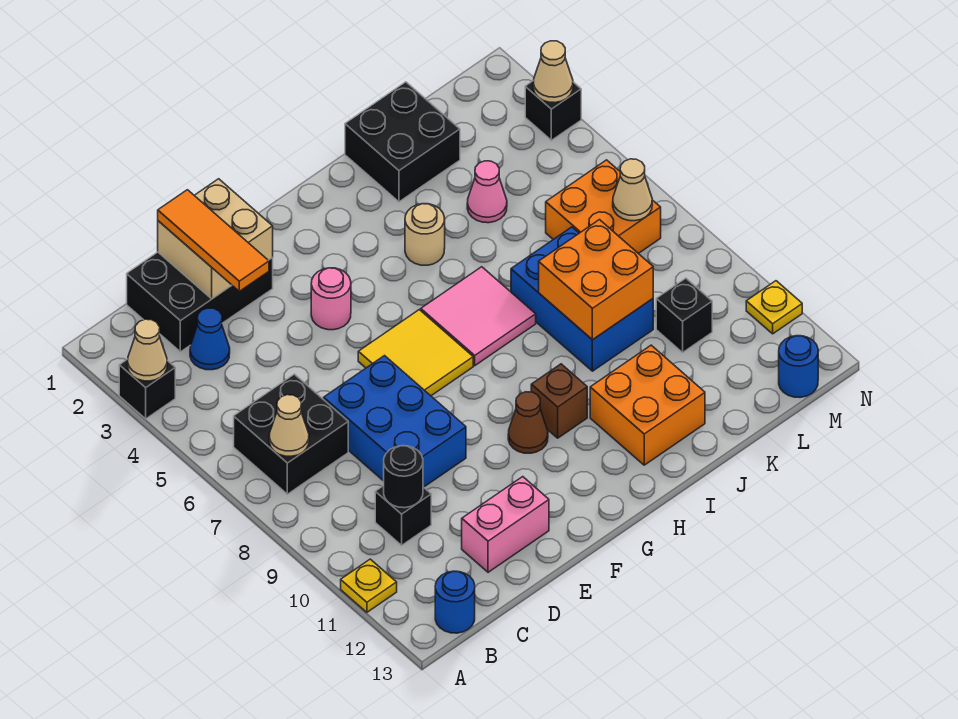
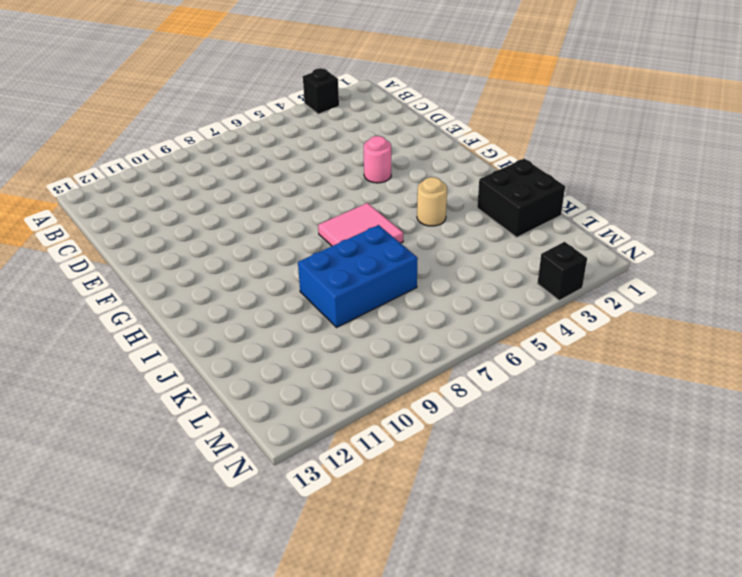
none -> yellow 1x1 plate [341,559,397,612]
none -> black 2x2 brick [234,374,348,494]
none -> blue 1x1 round brick [435,571,475,633]
none -> black 2x3 brick [127,252,273,352]

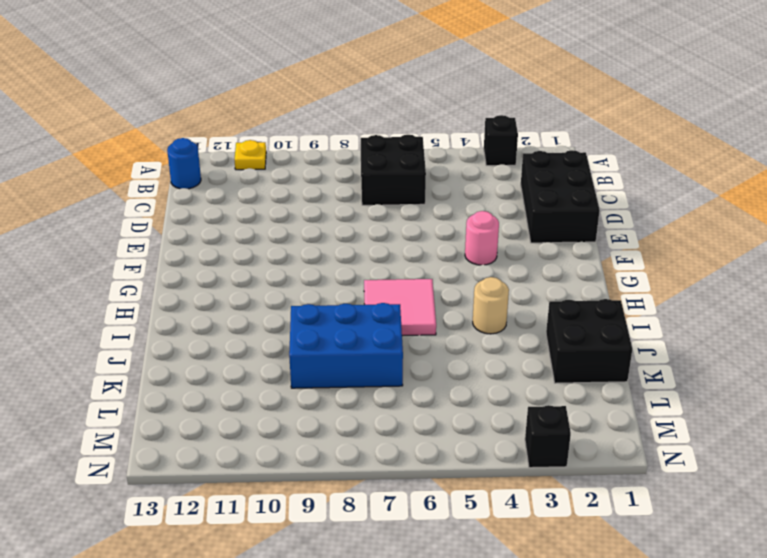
none -> blue 1x1 cone [190,308,230,370]
none -> black 1x1 brick [375,486,431,545]
none -> blue 2x3 brick [324,356,466,487]
none -> pink 1x2 brick [462,477,549,572]

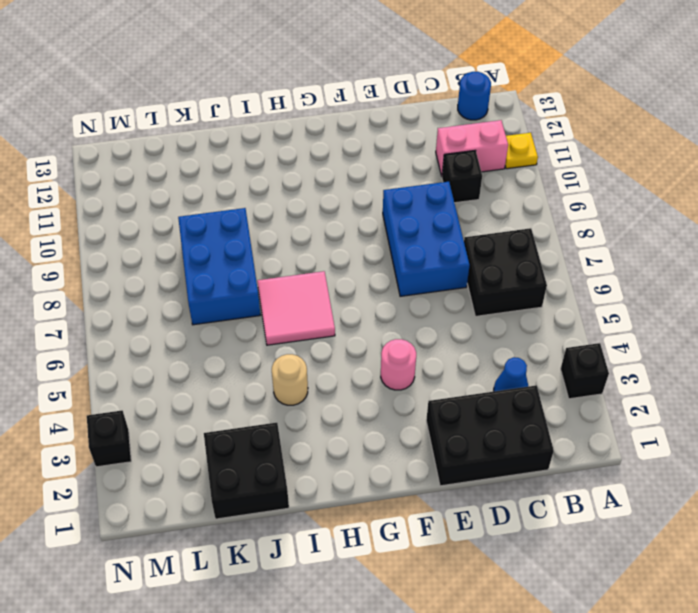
pink 1x2 brick [436,120,508,176] -> pink 1x2 brick moved to [462,477,549,572]
none -> yellow 2x2 tile [358,310,473,396]
none -> brown 1x1 cone [508,392,548,453]
none -> brown 1x1 brick [531,364,587,438]
none -> orange 2x2 brick [590,345,705,465]

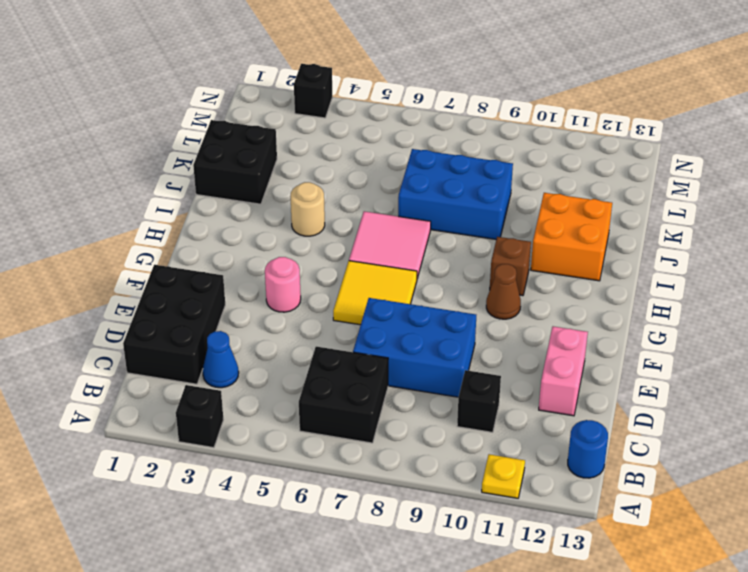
none -> pink 1x1 cone [467,161,507,223]
none -> orange 2x2 brick [546,160,661,254]
none -> black 1x1 brick [656,278,712,352]
none -> blue 1x1 round brick [779,336,818,397]

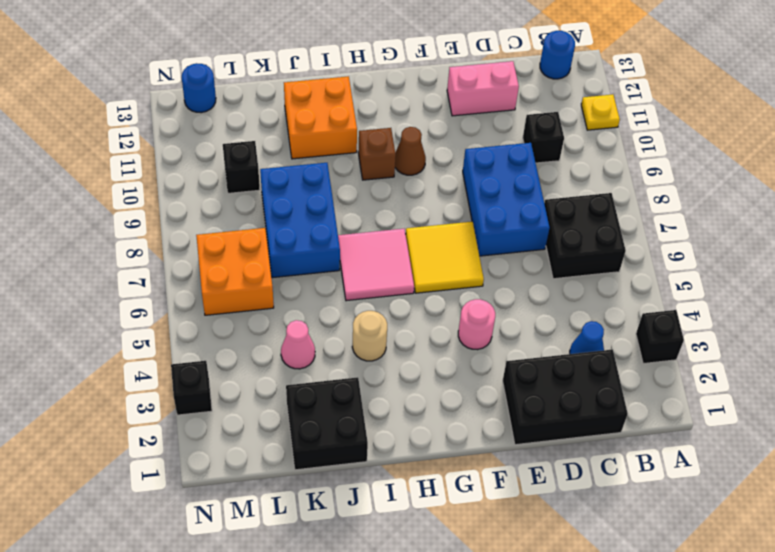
none -> yellow 1x1 plate [746,281,802,334]
none -> tan 1x1 cone [128,319,167,381]
none -> tan 1x1 cone [269,395,309,456]
none -> black 1x1 round brick [384,446,423,508]

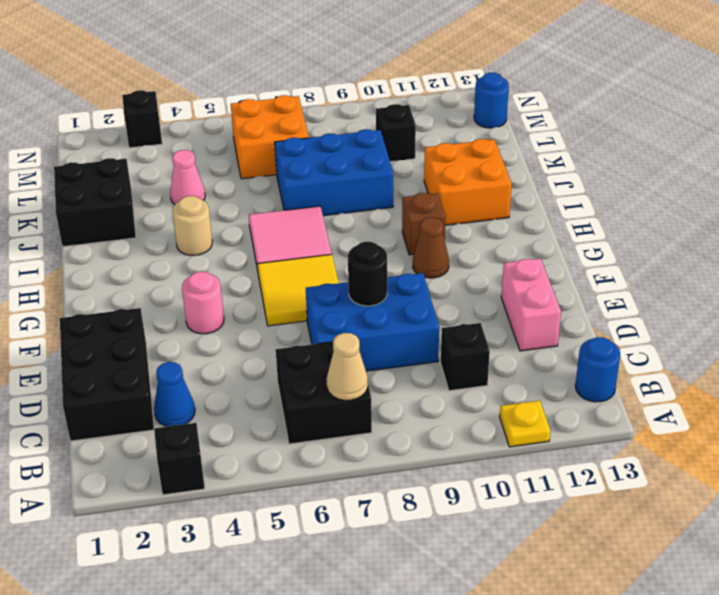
black 1x1 round brick [348,242,387,306] -> black 1x1 round brick moved to [384,446,423,508]
none -> yellow 1x1 plate [746,281,802,334]
none -> tan 1x1 cone [128,319,167,381]
none -> tan 2x2 brick [158,179,273,299]
none -> orange 2x2 brick [539,220,653,340]

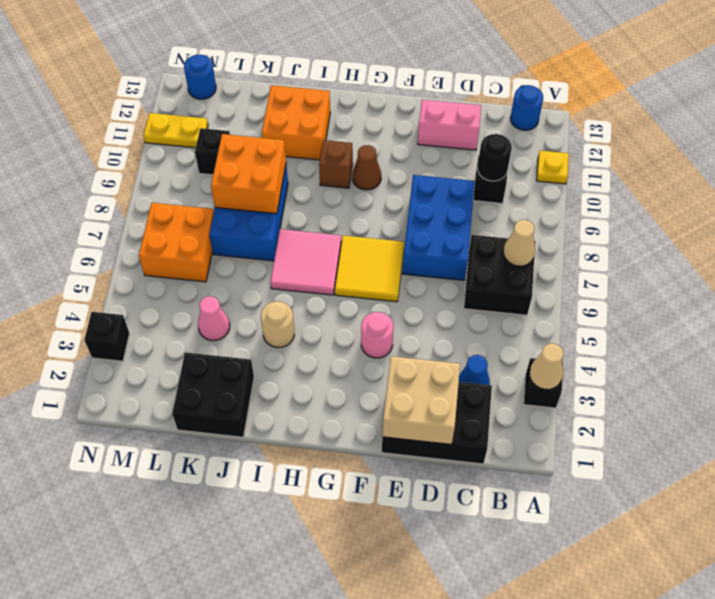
yellow 1x2 plate [144,113,208,148] -> yellow 1x1 plate [746,281,802,334]
none -> tan 1x1 cone [613,159,652,221]
none -> tan 1x1 cone [533,41,573,103]
none -> orange 1x3 tile [158,190,269,291]

